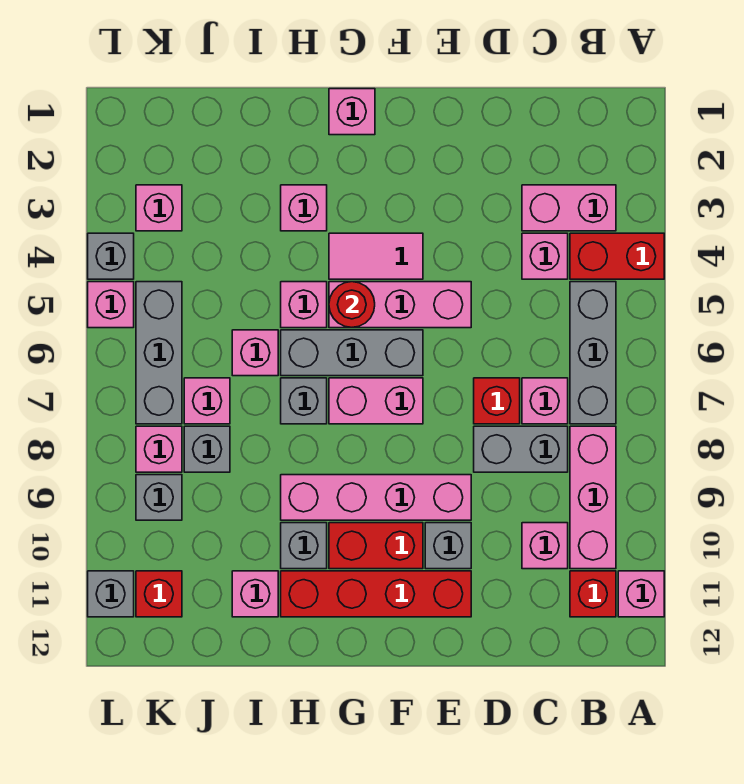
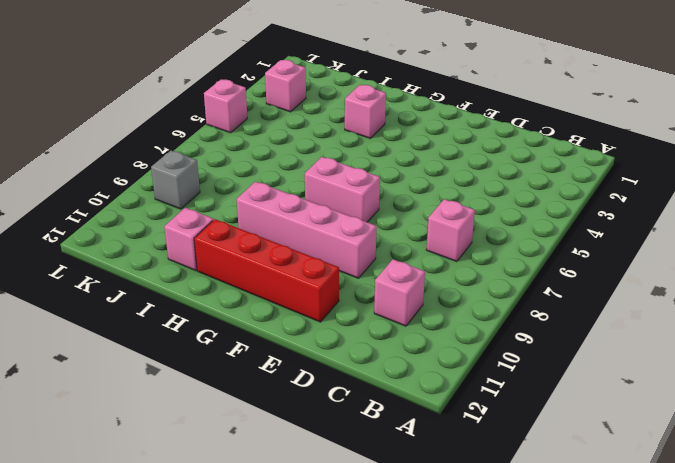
none -> red 1x2 brick [570,233,664,279]
none -> pink 1x1 brick [618,571,664,617]
none -> pink 1x2 brick [522,185,616,231]
none -> grey 1x3 brick [570,282,616,424]

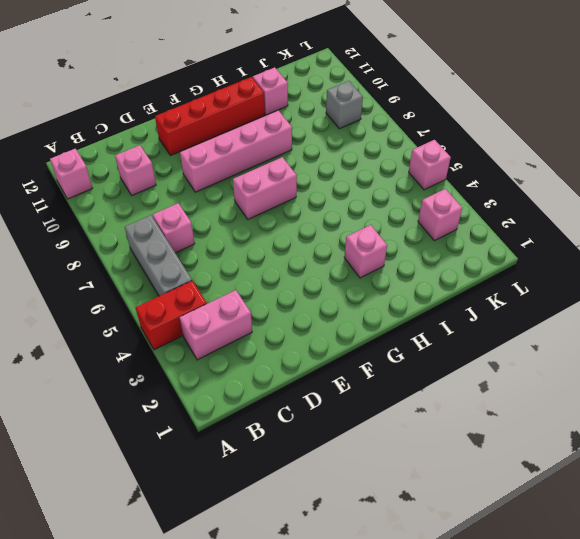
none -> pink 1x3 brick [570,426,616,569]
none -> red 1x1 brick [570,571,616,617]
none -> pink 1x1 brick [522,233,568,279]
none -> grey 1x2 brick [474,426,568,472]

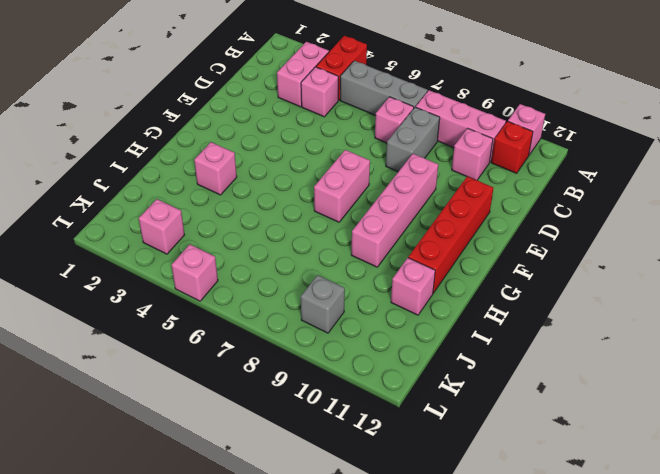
none -> red 1x1 brick [474,378,520,424]
none -> pink 1x3 brick [329,282,471,328]
none -> grey 1x1 brick [425,523,471,569]
none -> pink 1x2 tile [329,233,423,279]

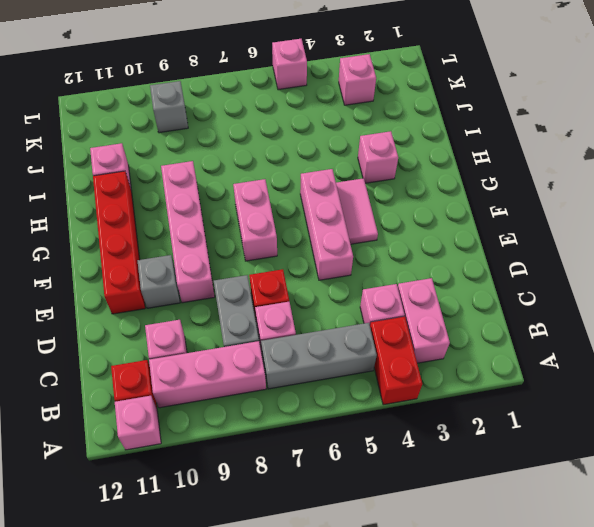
none -> grey 1x3 brick [281,330,423,376]
none -> red 1x2 brick [329,523,423,569]
none -> pink 1x1 brick [329,89,375,135]
none -> pink 1x1 brick [281,282,327,328]

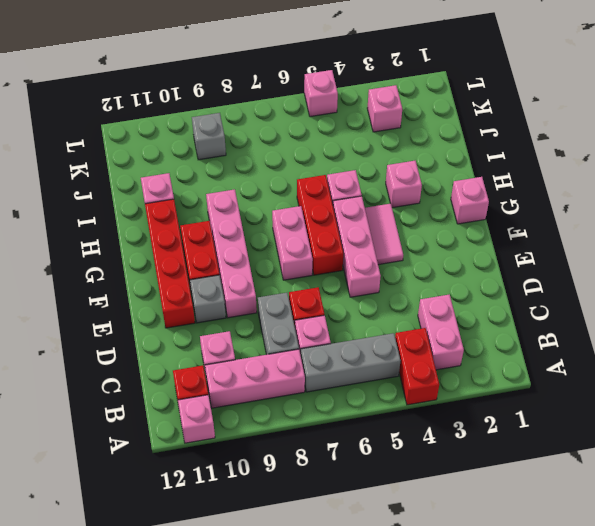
red 1x3 brick [297,175,343,275] -> grey 1x3 brick [281,330,423,376]
none -> pink 1x1 brick [522,233,568,279]
none -> grey 1x1 brick [281,378,327,424]
none -> grey 1x1 brick [281,523,327,569]
none -> pink 1x1 brick [232,330,278,376]

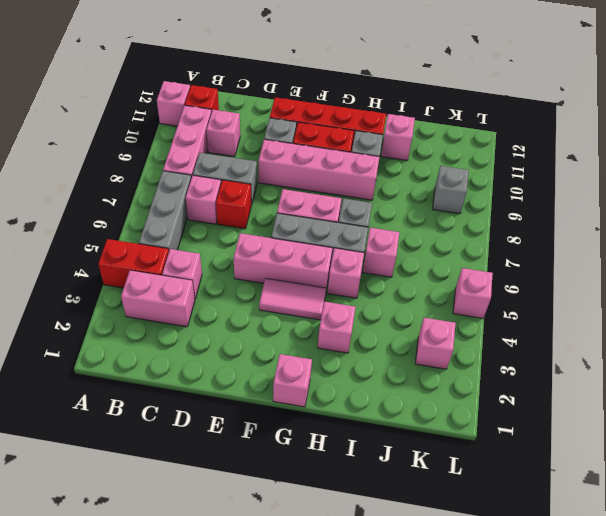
none -> pink 1x1 brick [184,378,230,424]
none -> grey 1x1 brick [184,426,230,472]
none -> grey 1x3 brick [136,282,182,424]
none -> pink 1x1 brick [136,426,182,472]

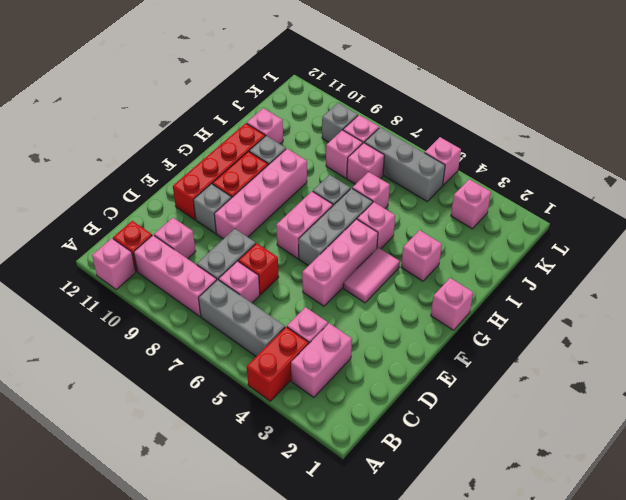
pink 1x1 brick [326,130,363,178] -> grey 1x1 brick [184,426,230,472]
none -> red 1x1 brick [136,571,182,617]
none -> grey 1x1 brick [88,233,134,279]
none -> grey 1x1 brick [88,571,134,617]
none -> red 1x1 round brick [329,282,375,328]

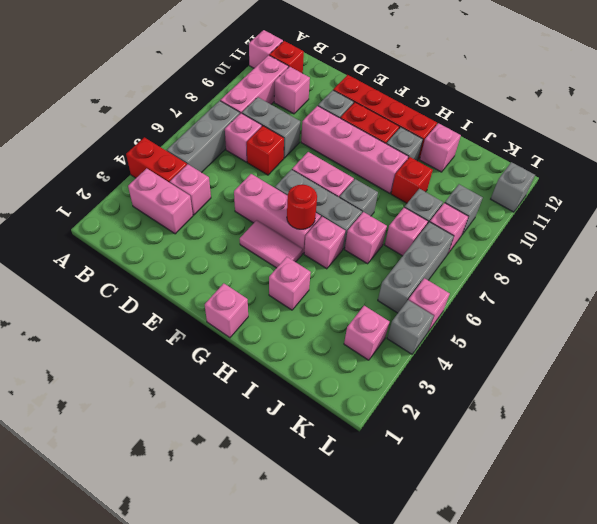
red 1x1 brick [391,157,433,203] -> red 1x1 brick moved to [136,571,182,617]

